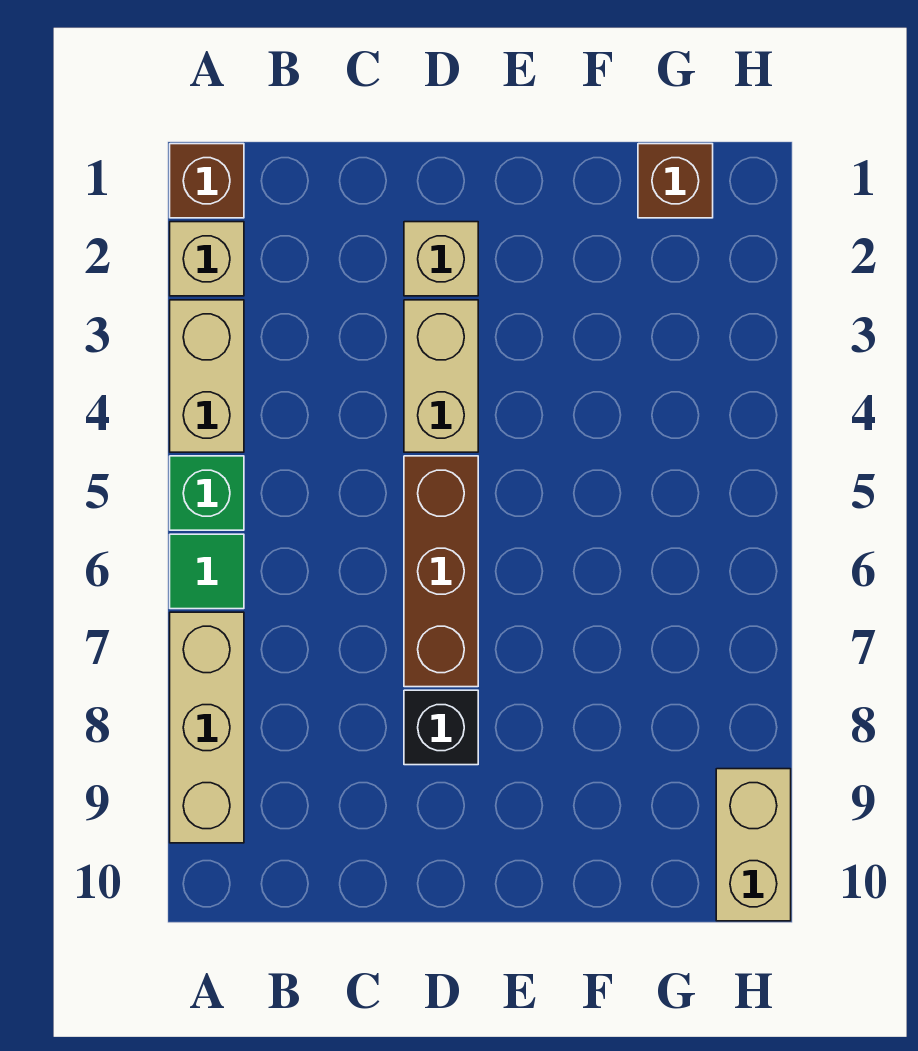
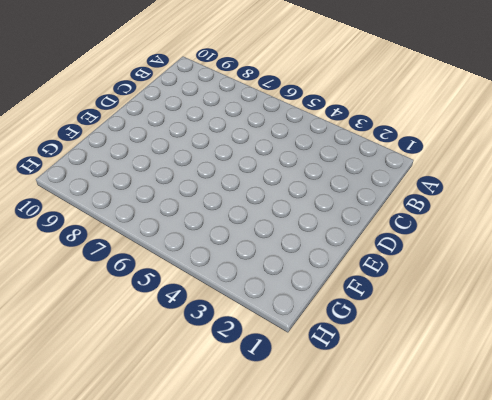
none -> brown 1x1 brick [170,144,244,218]
none -> tan 1x1 brick [170,222,244,296]
none -> tan 1x2 brick [170,300,244,452]

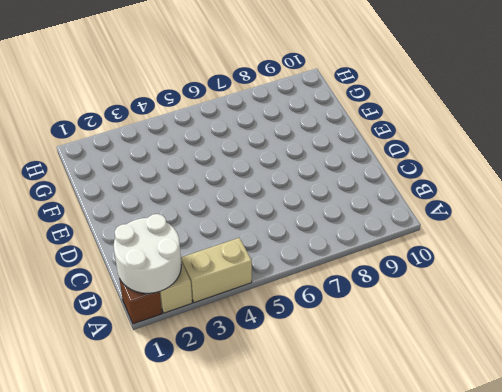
white 2x2 round brick [114,214,181,293] -> none
none -> green 1x1 brick [170,456,244,530]
none -> green 1x1 tile [170,534,244,609]
none -> tan 1x3 brick [170,612,244,843]

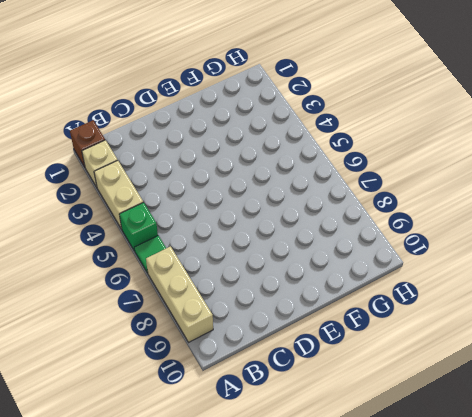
none -> tan 1x1 brick [404,222,478,296]
none -> tan 1x2 brick [404,300,478,452]
none -> brown 1x3 brick [404,456,478,687]

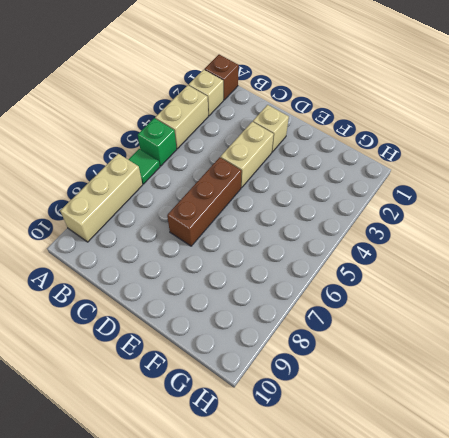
none -> black 1x1 brick [404,690,478,765]
none -> brown 1x1 brick [638,144,713,218]
none -> tan 1x2 brick [716,769,791,921]

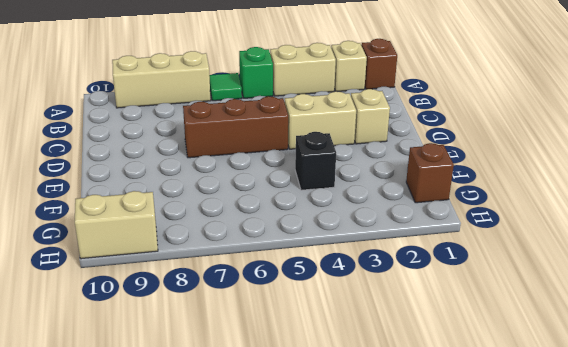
black 1x1 brick [295,132,336,190] -> black 1x1 brick moved to [404,690,478,765]

